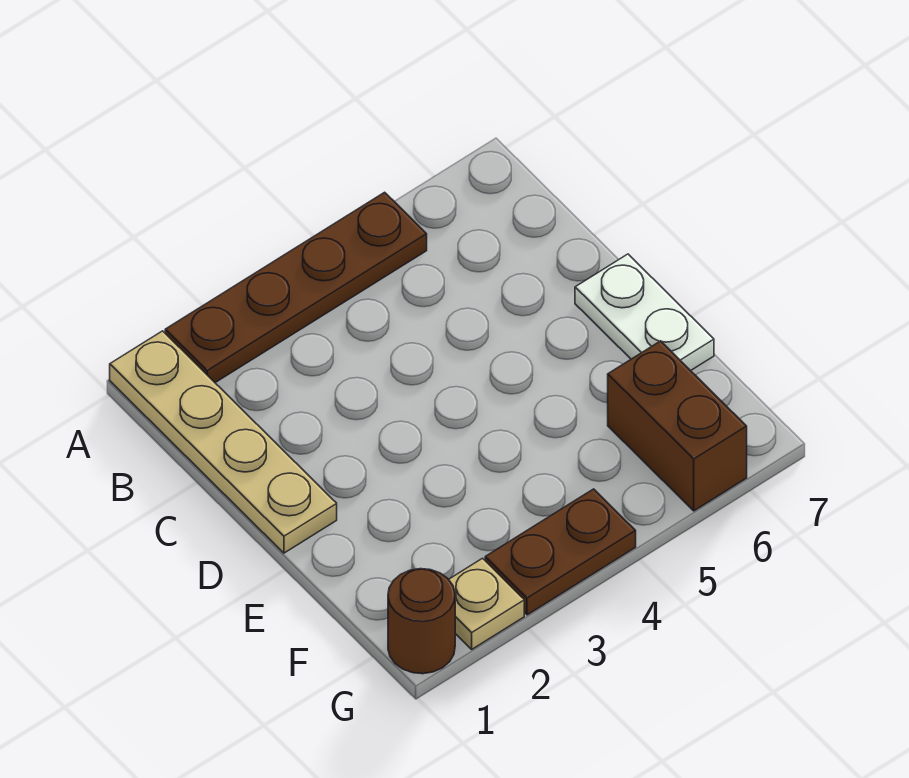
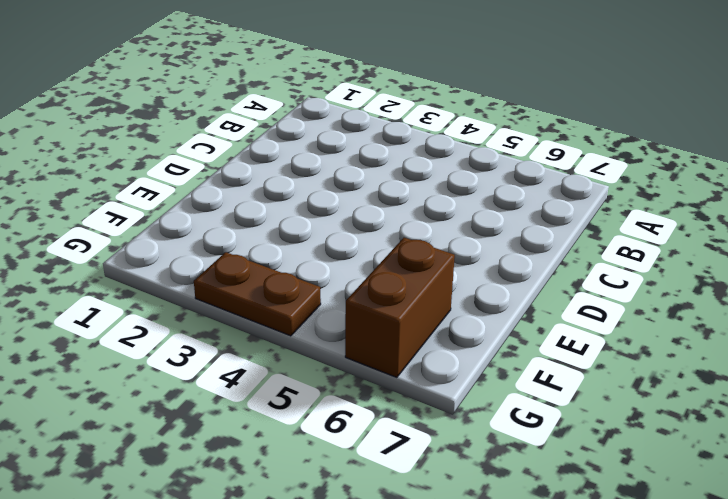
none -> tan 1x4 plate [110,331,337,553]
none -> brown 1x4 plate [165,192,427,383]

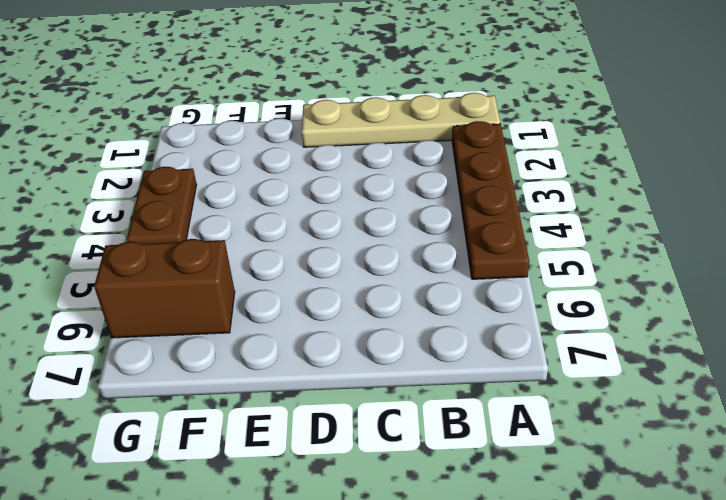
none -> white 1x2 plate [575,254,714,371]
none -> brown 1x1 round brick [388,569,455,674]

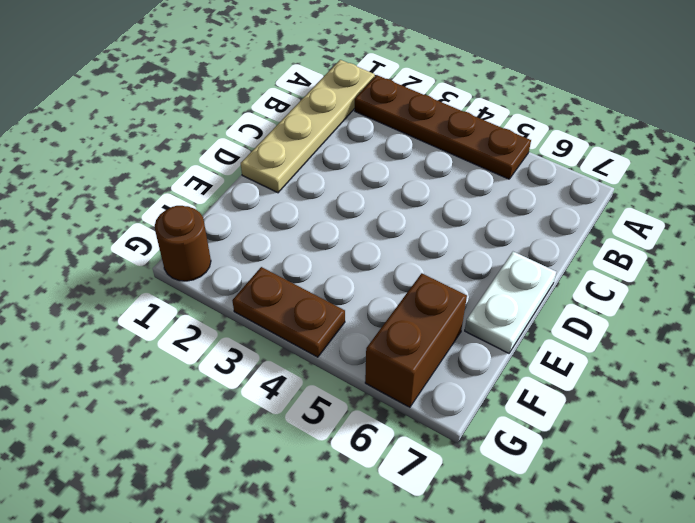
none -> tan 1x1 plate [449,558,524,649]

